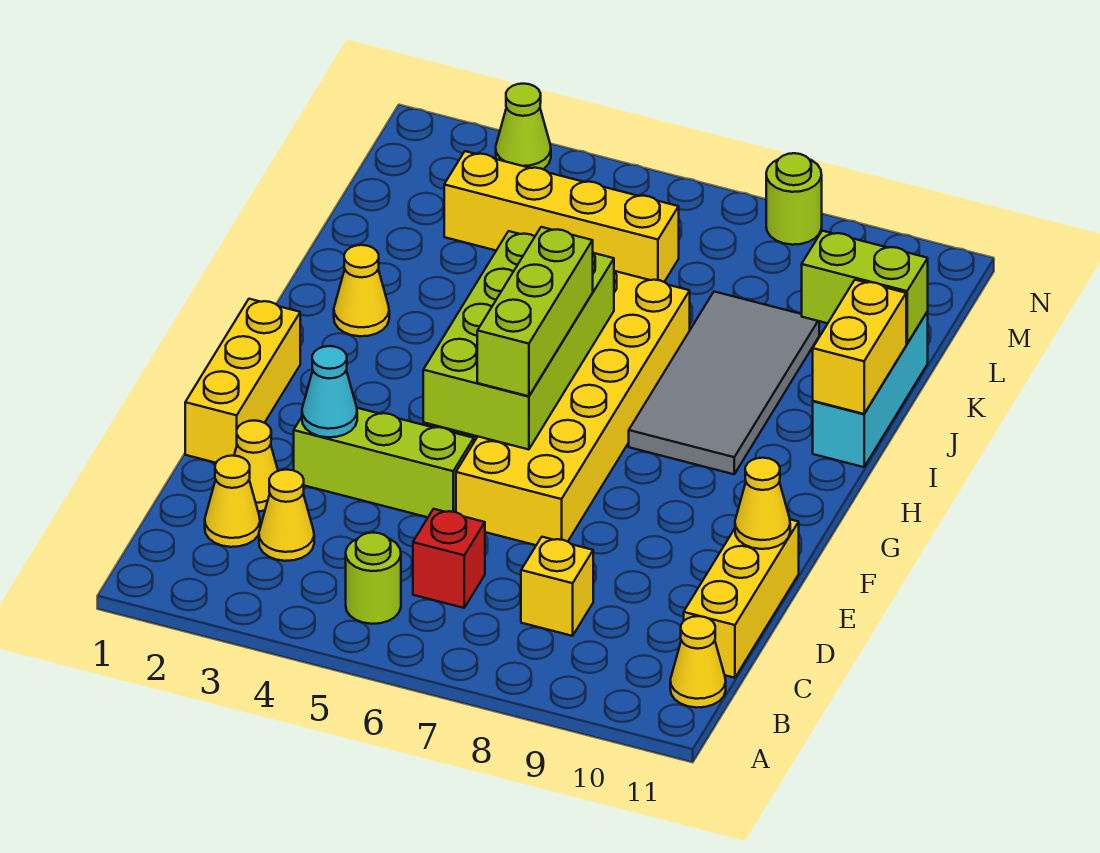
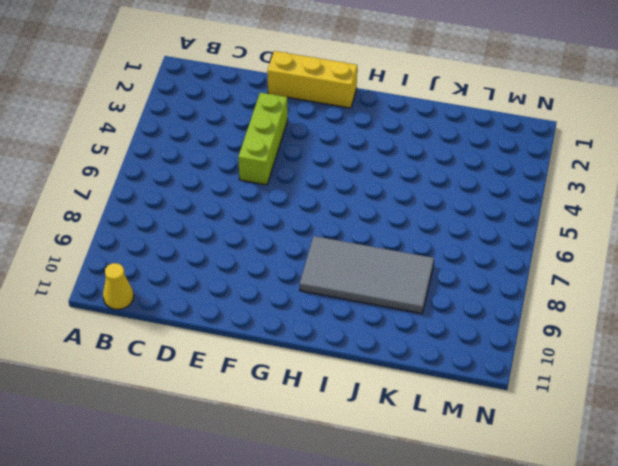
none -> lime 1x1 round brick [346,533,401,624]
none -> yellow 1x1 cone [205,456,260,547]
none -> yellow 1x1 cone [259,470,314,561]

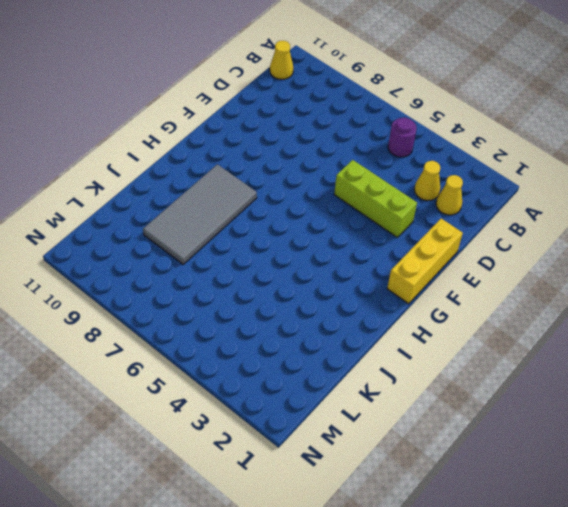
purple 1x1 round brick [388,118,417,157] -> lime 1x1 round brick [346,533,401,624]
none -> red 1x1 brick [413,509,485,608]
none -> yellow 1x1 brick [521,537,593,636]
none -> yellow 1x3 brick [684,520,799,678]

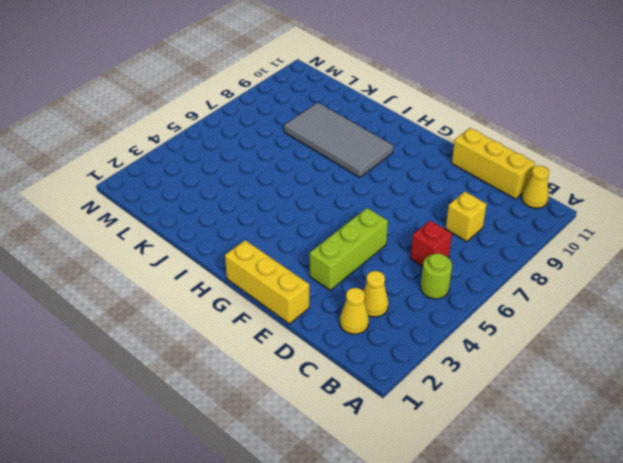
none -> yellow 1x1 cone [234,420,278,511]
none -> yellow 2x6 brick [456,271,690,545]
none -> yellow 1x1 cone [334,245,389,336]

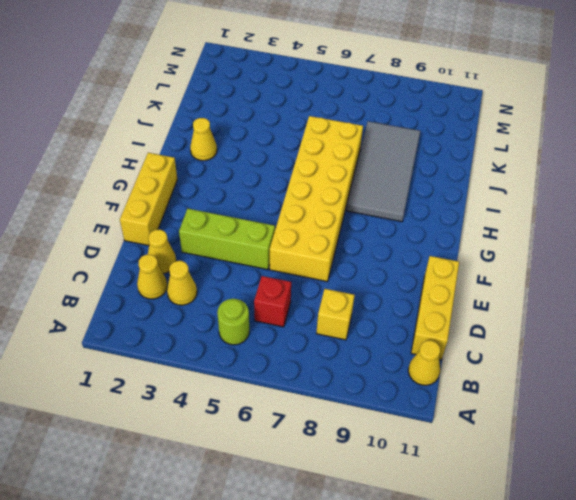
none -> cyan 1x3 brick [813,312,928,467]
none -> yellow 1x4 brick [444,151,679,282]
none -> lime 1x1 cone [496,84,551,169]

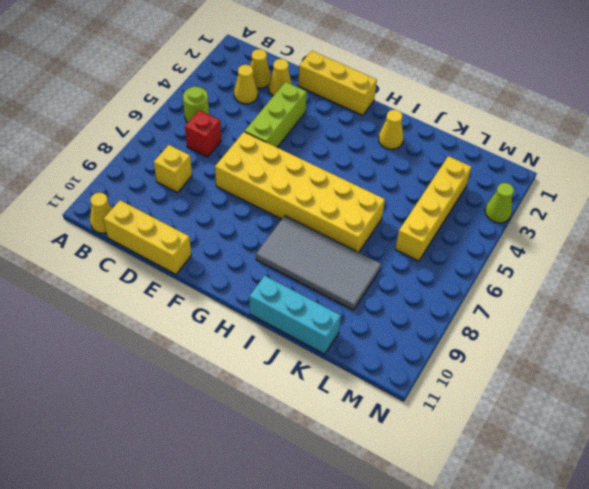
none -> lime 1x1 round brick [766,153,822,245]
none -> cyan 1x1 cone [302,346,357,437]
none -> yellow 1x1 cone [735,458,790,549]

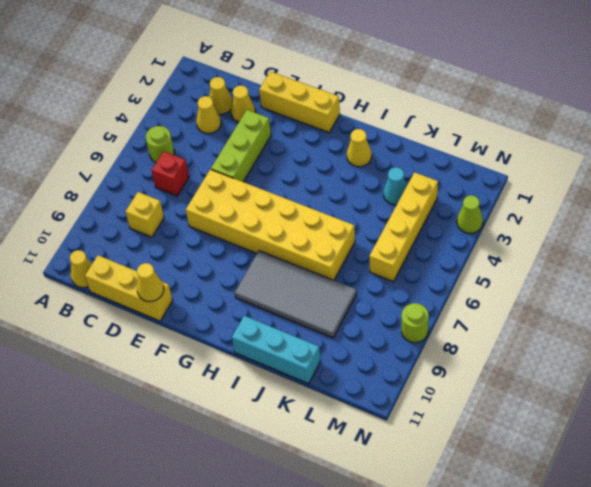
cyan 1x1 cone [384,167,407,205] -> cyan 1x1 cone moved to [302,346,357,437]
none -> lime 2x4 brick [423,231,614,450]
none -> yellow 1x2 brick [813,280,906,414]
none -> lime 1x2 brick [802,231,928,344]

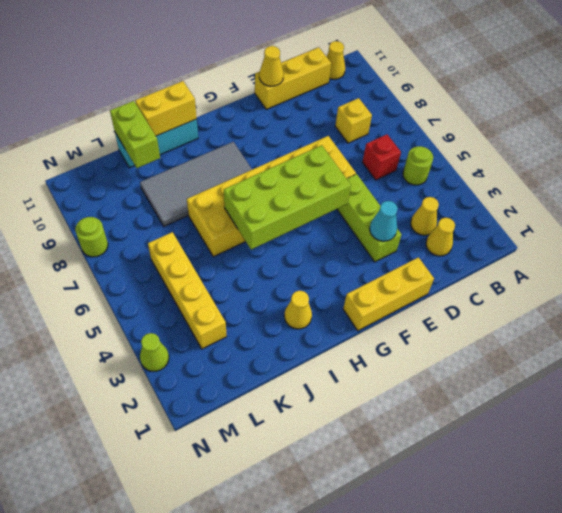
none -> yellow 1x1 cone [234,420,278,511]
none -> lime 1x3 brick [477,227,593,396]

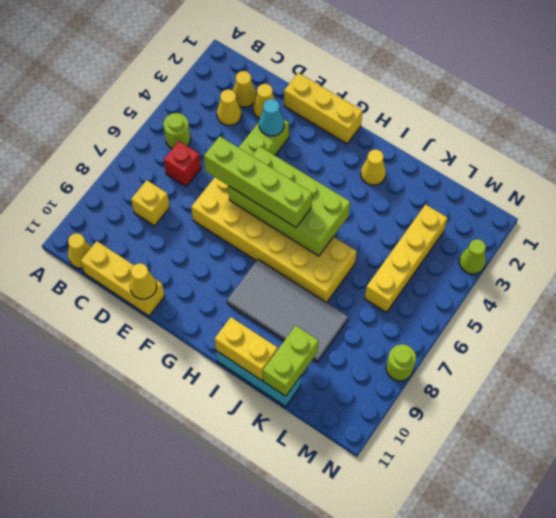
lime 1x4 brick [204,136,312,228] -> lime 1x3 brick [477,227,593,396]

